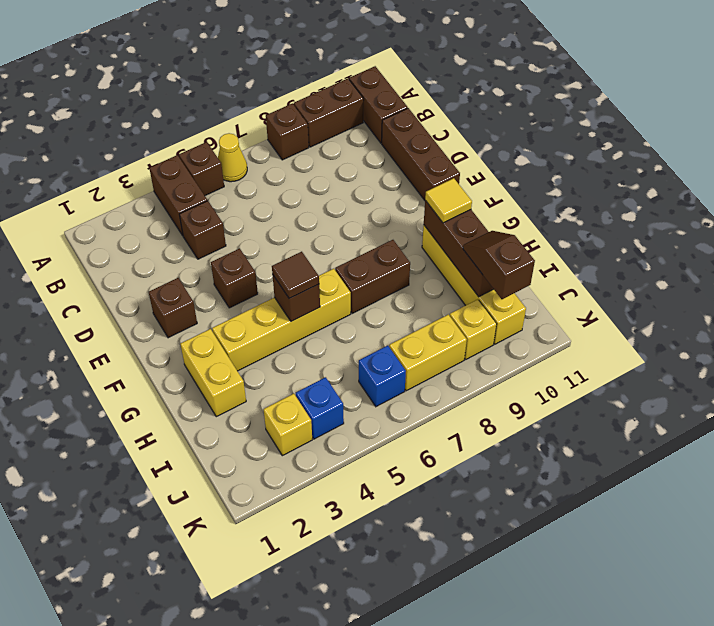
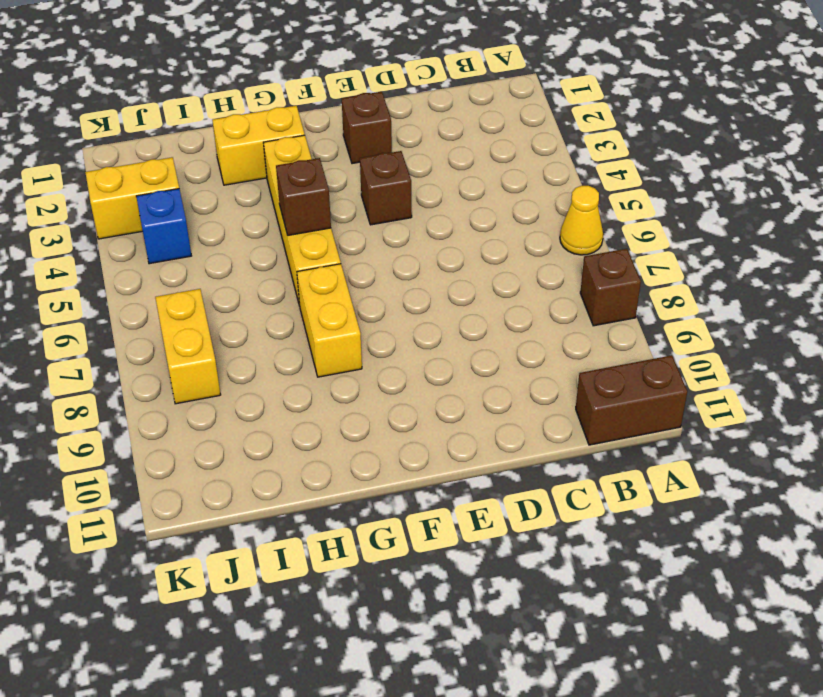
yellow 1x2 brick [297,264,362,377] -> brown 1x2 brick [335,240,410,313]
yellow 1x2 brick [85,157,179,239] -> yellow 1x1 brick [263,394,312,456]
none -> brown 1x2 brick [149,155,207,236]
none -> brown 1x1 brick [179,142,224,196]
none -> brown 1x2 brick [294,79,364,147]

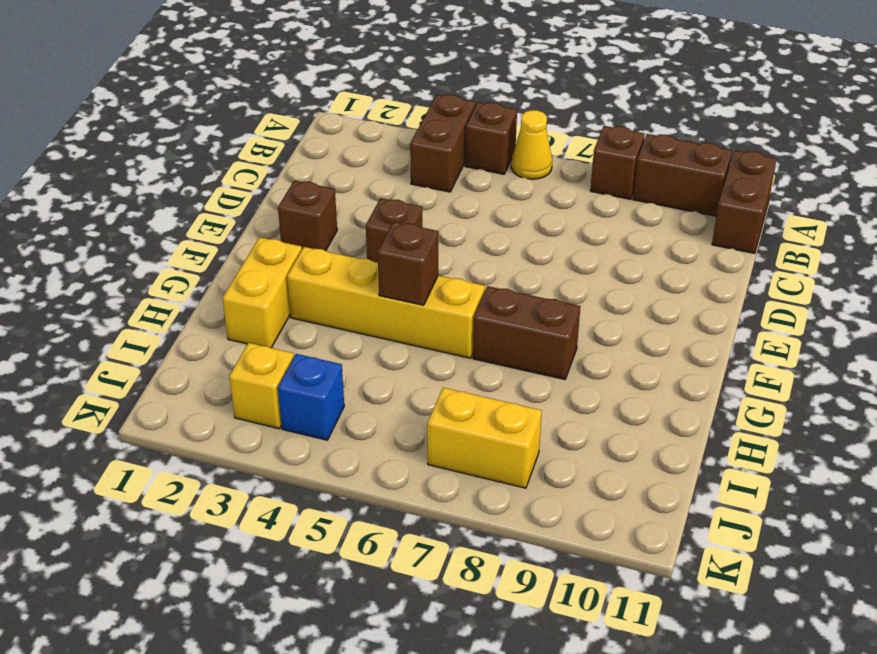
none -> brown 1x1 brick [179,201,226,259]
none -> brown 1x3 brick [382,108,460,200]
none -> yellow 1x4 brick [422,226,526,344]

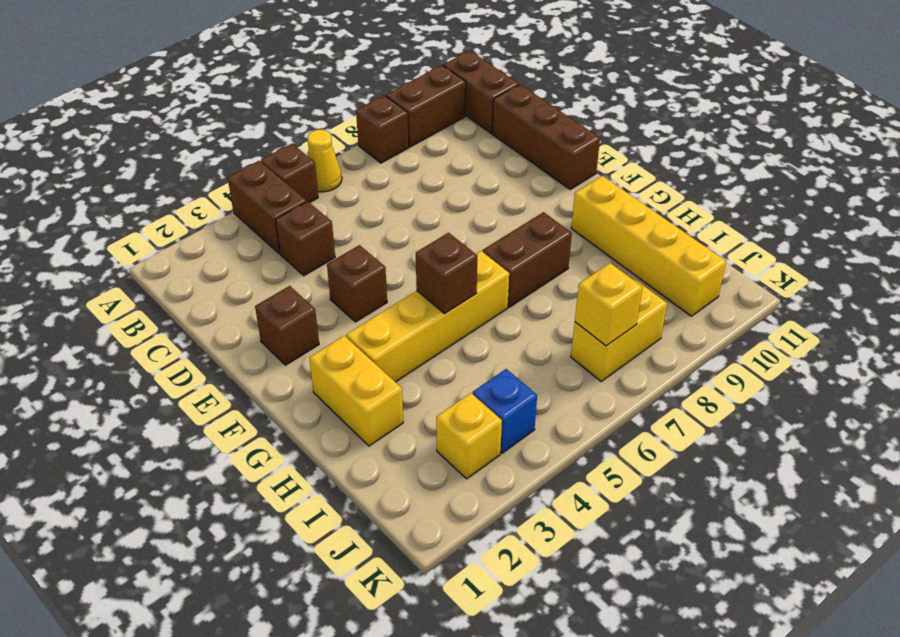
yellow 1x1 brick [575,263,642,346] -> yellow 1x1 brick moved to [450,299,497,359]
none -> blue 1x1 brick [359,346,406,407]
none -> brown 1x3 brick [424,200,493,297]
none -> brown 1x1 tile [272,251,319,299]

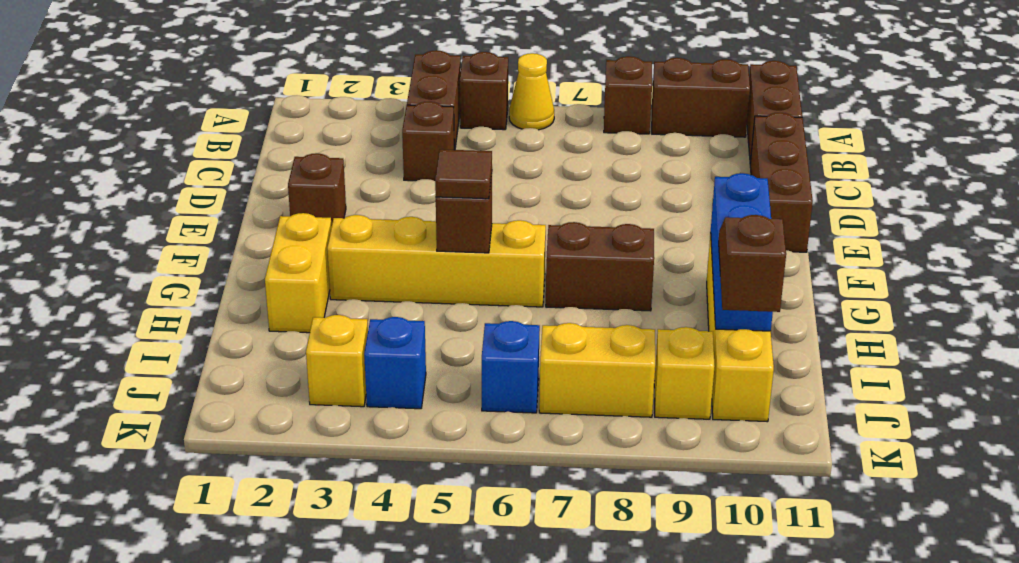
blue 1x3 brick [711,173,773,331] -> brown 1x3 brick [424,200,493,297]
none -> brown 1x1 brick [211,248,258,308]
none -> yellow 1x1 tile [425,178,472,223]

